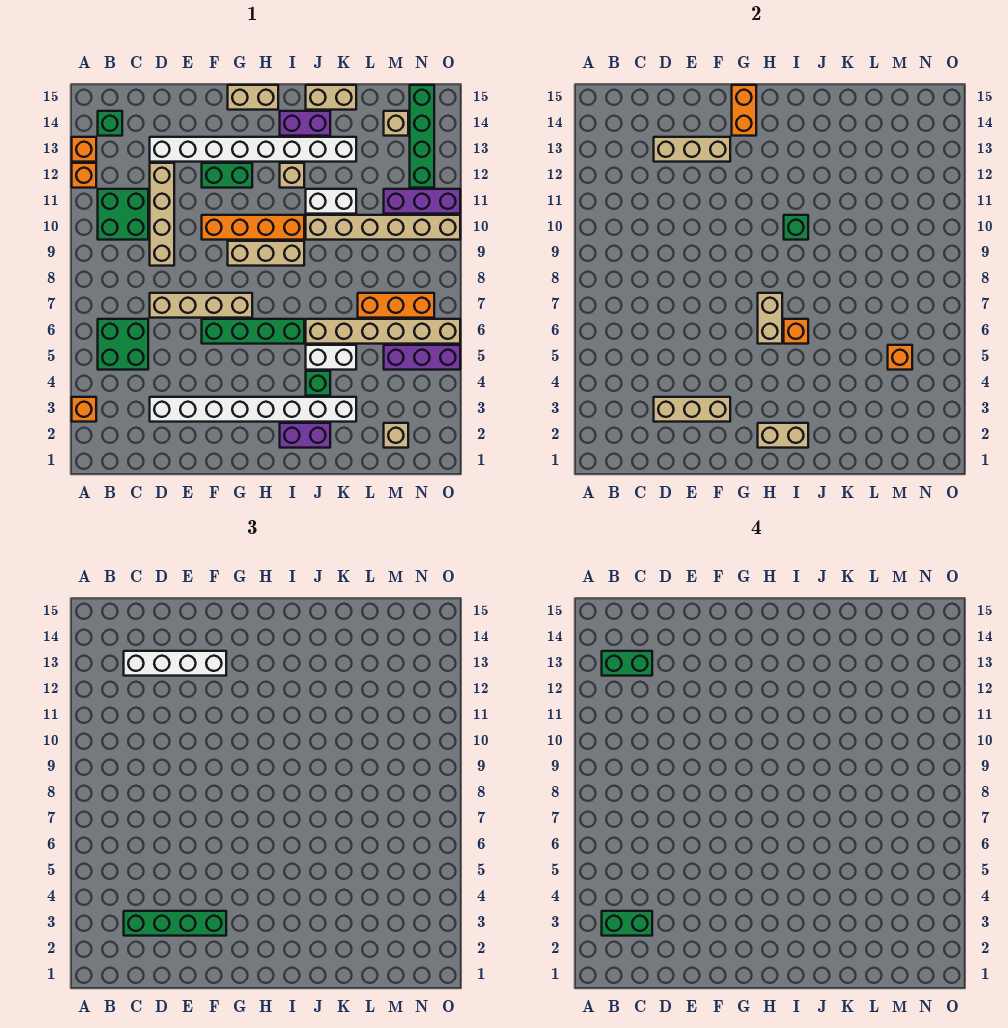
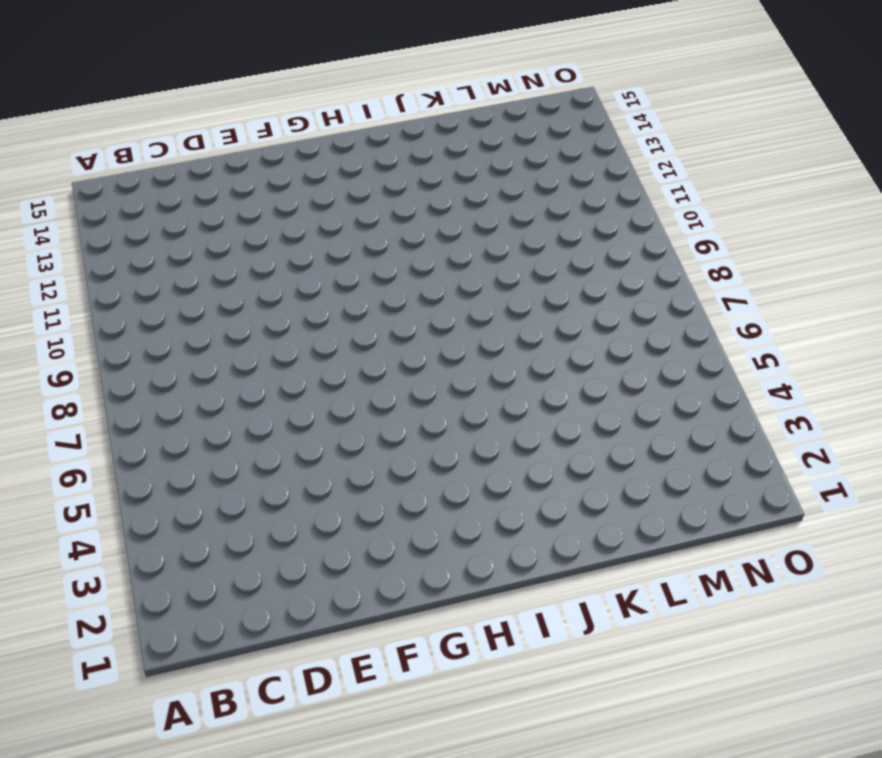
none -> orange 1x1 brick [72,397,96,422]
none -> orange 1x1 brick [72,163,96,188]
none -> orange 1x1 brick [72,137,96,162]
none -> green 2x2 brick [98,319,148,370]

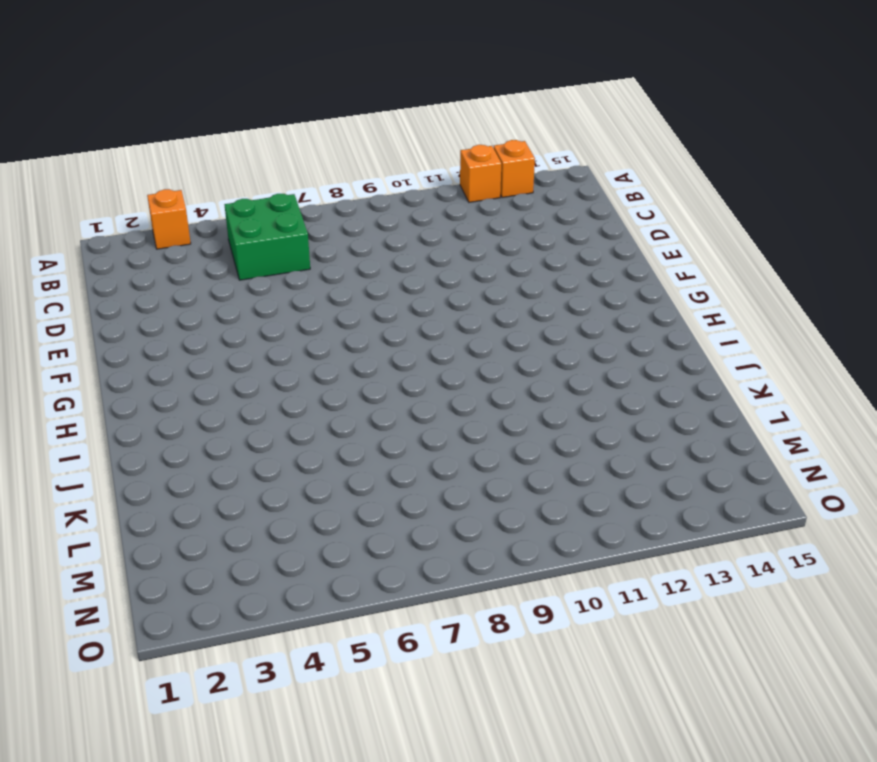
none -> green 2x2 brick [98,189,148,240]
none -> green 1x1 brick [98,111,122,136]
none -> white 1x8 brick [150,397,356,422]
none -> tan 1x4 brick [150,293,252,318]

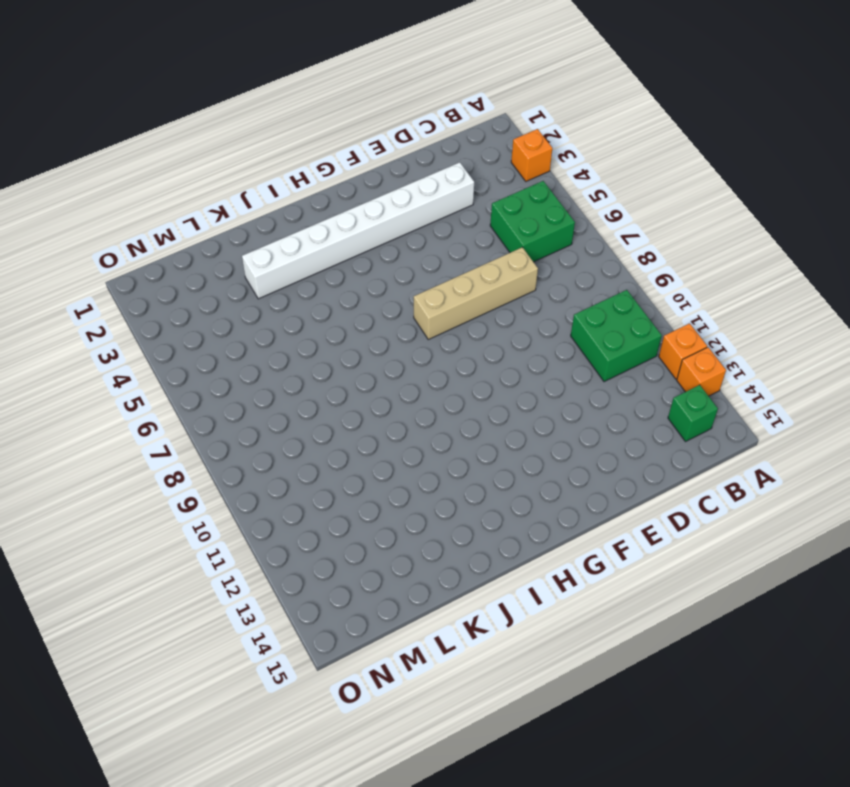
none -> tan 1x4 brick [150,163,174,266]
none -> white 1x8 brick [150,137,356,162]
none -> green 1x4 brick [202,319,304,344]
none -> orange 1x4 brick [202,215,304,240]

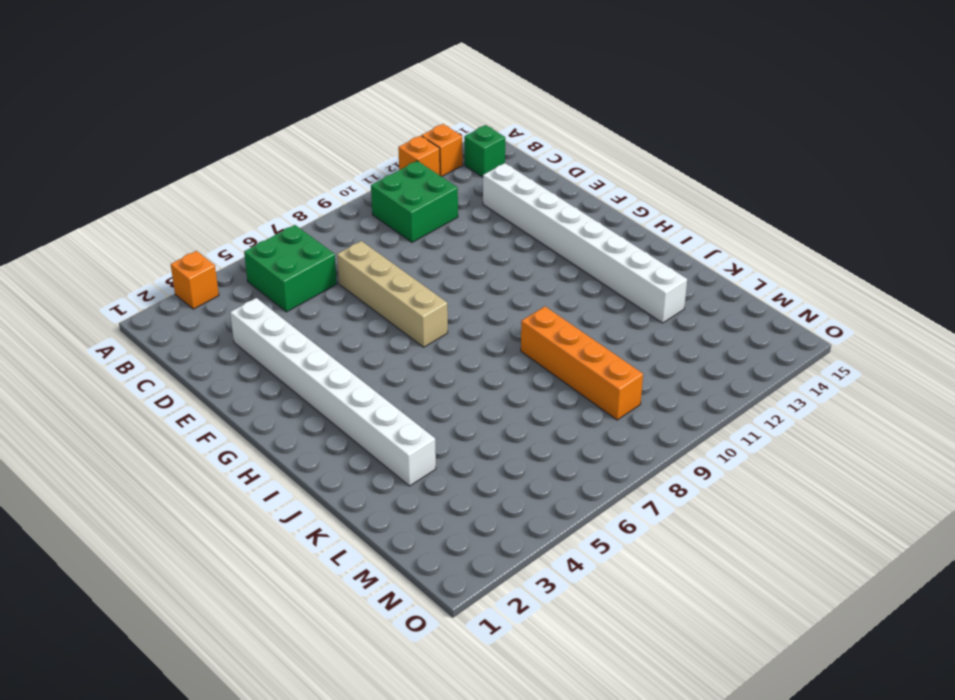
orange 1x4 brick [521,307,643,420] -> orange 1x4 brick moved to [202,215,304,240]
none -> tan 1x4 brick [150,163,174,266]
none -> green 1x4 brick [202,319,304,344]
none -> green 1x2 brick [202,163,252,188]
none -> tan 1x3 brick [228,241,304,266]

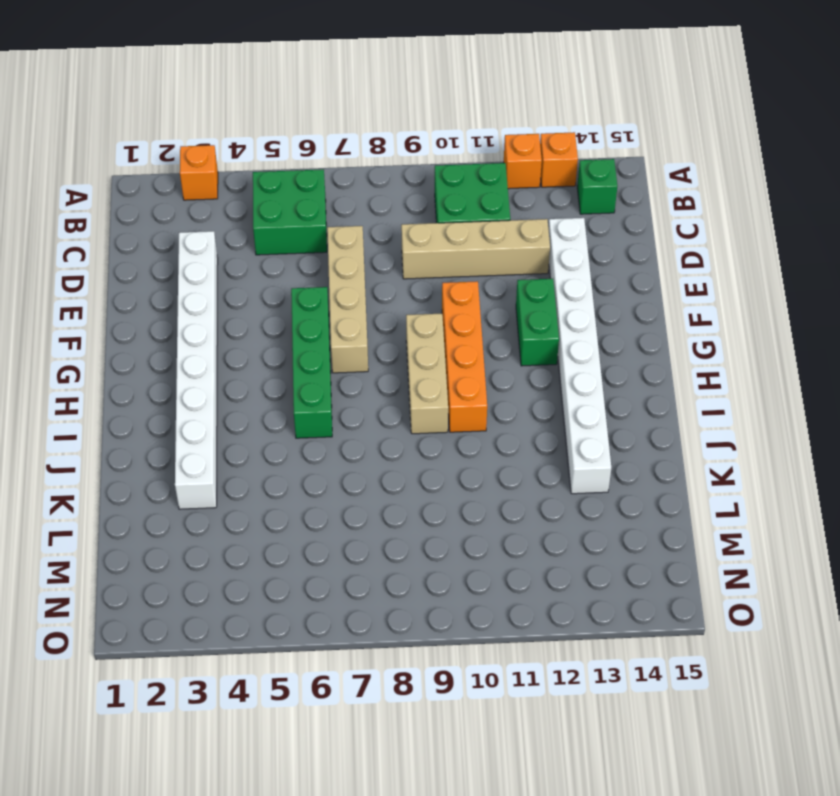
none -> tan 1x2 brick [228,85,278,110]
none -> purple 1x2 brick [280,423,330,448]
none -> tan 1x1 brick [280,163,304,188]
none -> purple 1x2 brick [280,111,330,136]

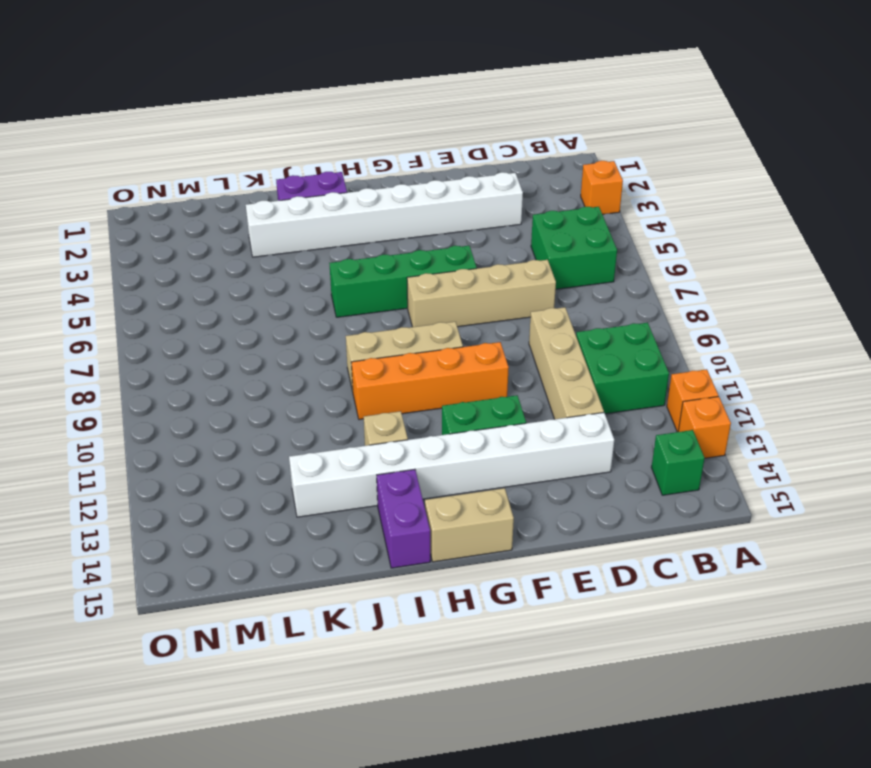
purple 1x2 brick [377,469,430,568] -> purple 1x2 brick turned to [280,111,330,136]
none -> green 1x1 brick [306,371,330,396]
none -> white 1x2 brick [306,345,356,370]
none -> tan 1x6 brick [306,319,460,344]
none -> tan 1x6 brick [306,215,460,240]

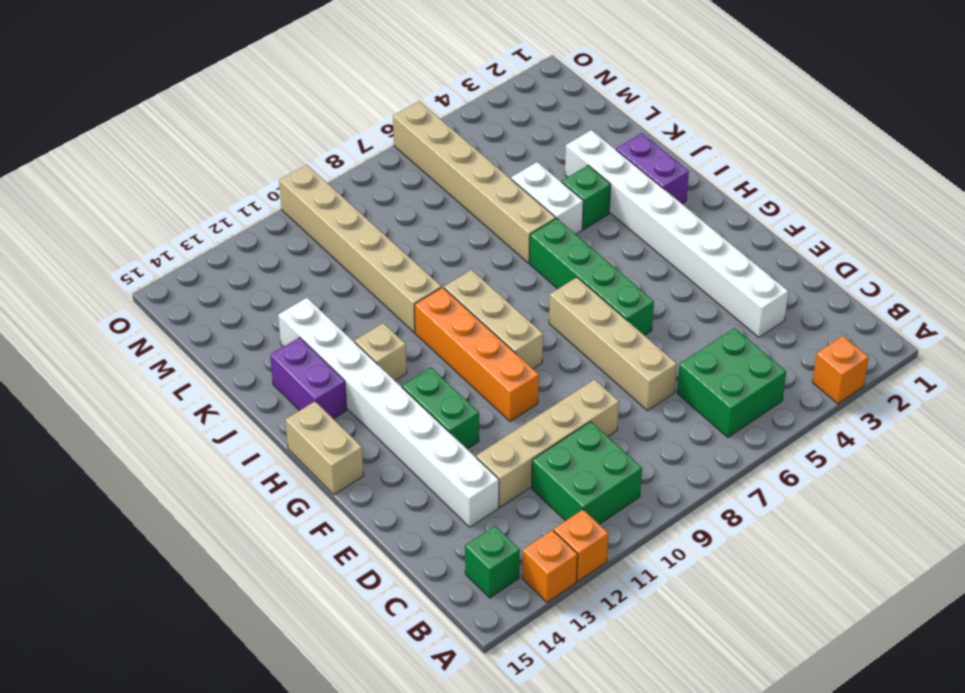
none -> white 1x2 brick [306,189,356,214]
none -> tan 1x2 brick [306,85,356,110]
none -> orange 1x3 brick [358,293,434,318]
none -> tan 1x1 brick [384,423,408,448]

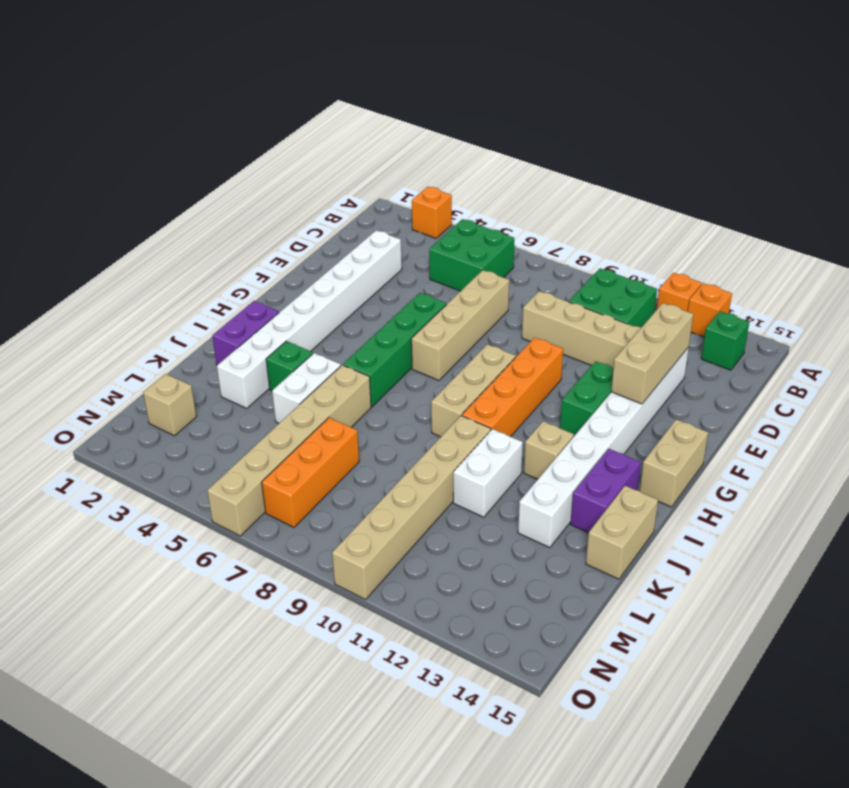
none -> purple 1x3 brick [384,345,460,370]
none -> purple 1x3 brick [384,189,460,214]
none -> tan 1x1 brick [384,111,408,136]
none -> green 1x4 brick [410,85,434,188]

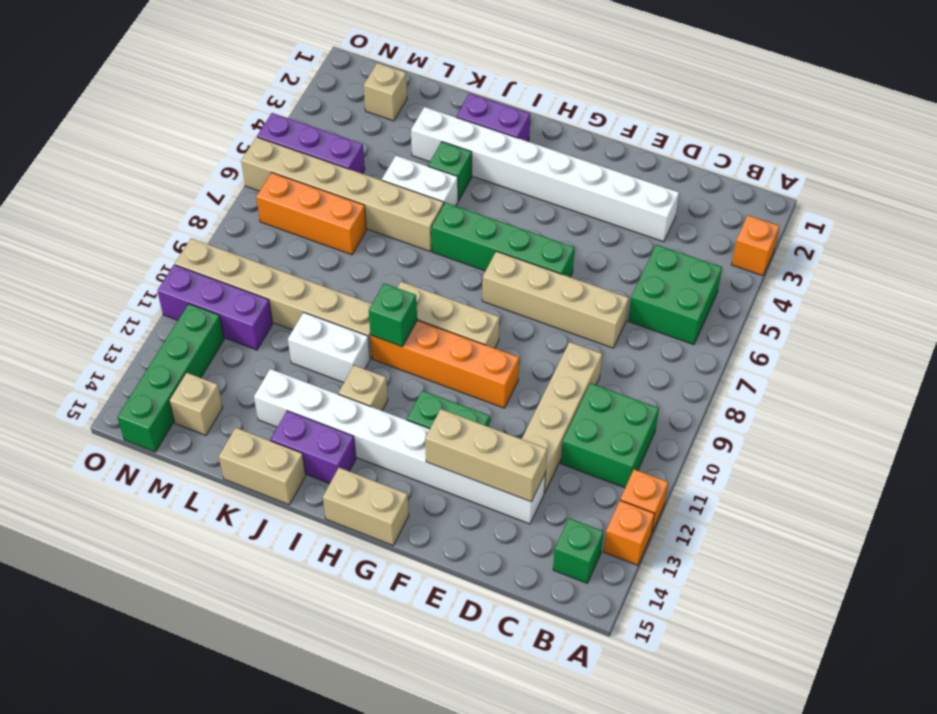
none -> tan 1x3 brick [654,397,730,422]
none -> orange 1x2 brick [732,85,756,136]
none -> tan 1x2 brick [758,423,808,448]
none -> tan 1x2 brick [758,293,782,344]

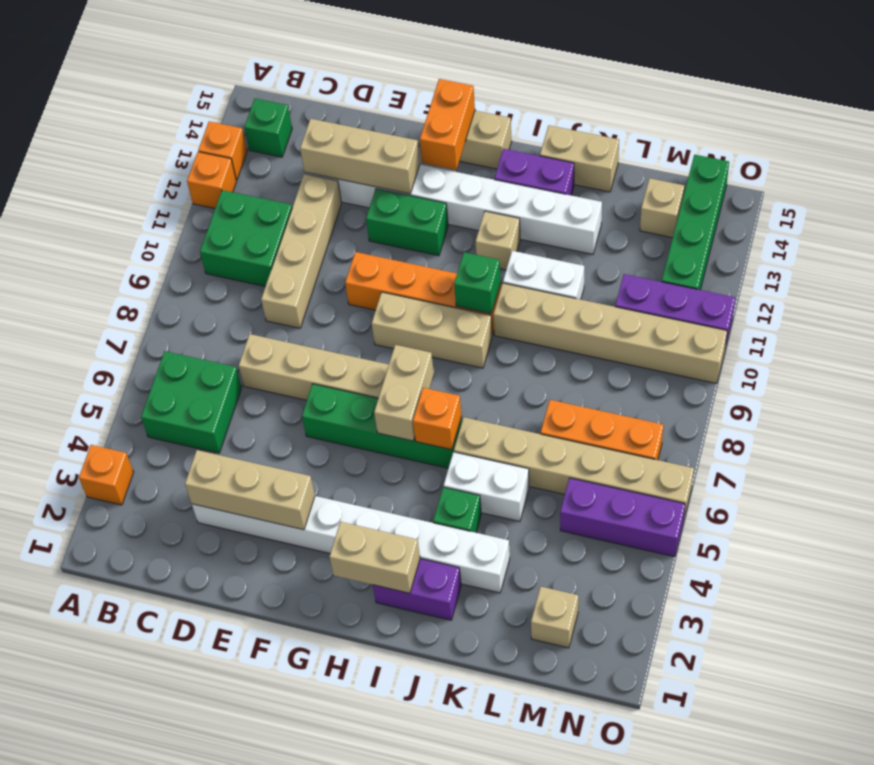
none -> orange 1x1 brick [888,345,912,370]
none -> green 1x4 brick [124,911,226,936]
none -> white 1x4 brick [124,651,226,676]
none -> green 1x2 brick [602,911,652,936]

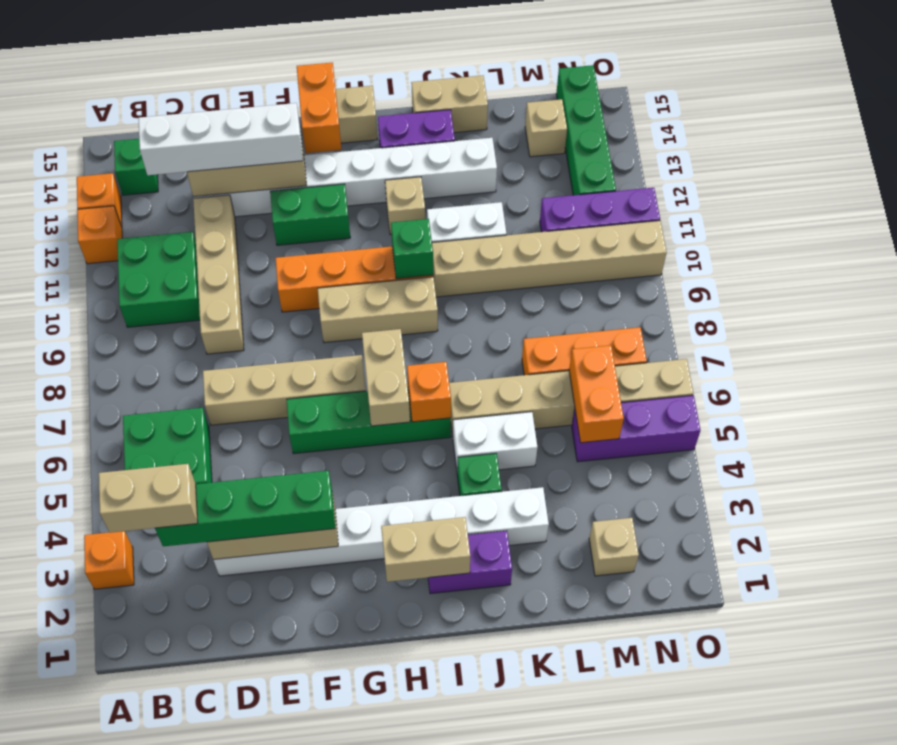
tan 1x2 brick [99,464,198,533] -> green 1x2 brick [602,911,652,936]
orange 1x2 brick [569,345,624,443] -> orange 1x1 brick [888,345,912,370]
none -> green 1x2 brick [602,651,652,676]

